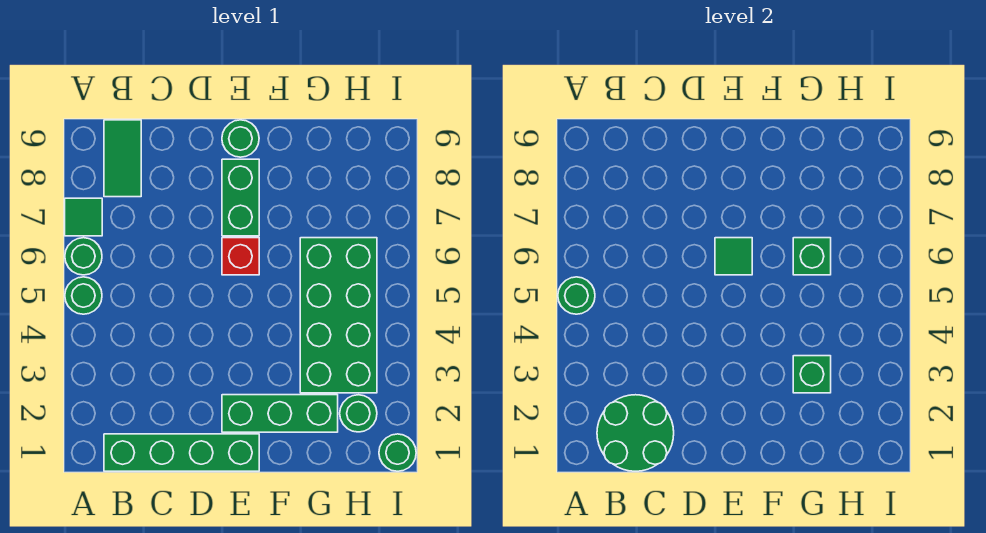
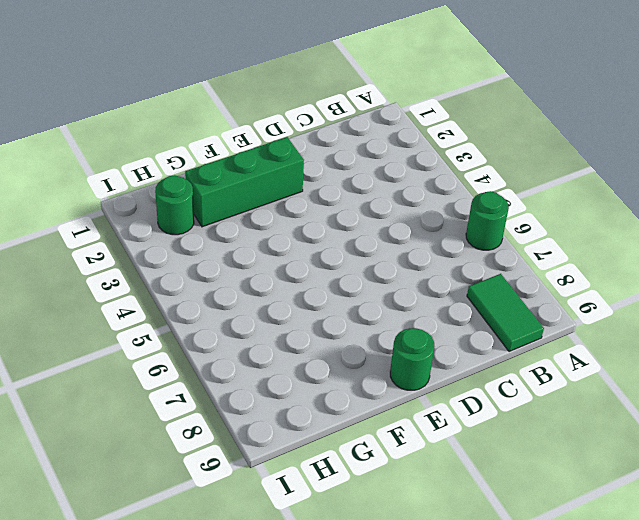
none -> green 1x1 round brick [65,277,102,314]
none -> green 1x1 tile [65,198,102,236]
none -> green 1x4 brick [104,434,259,471]

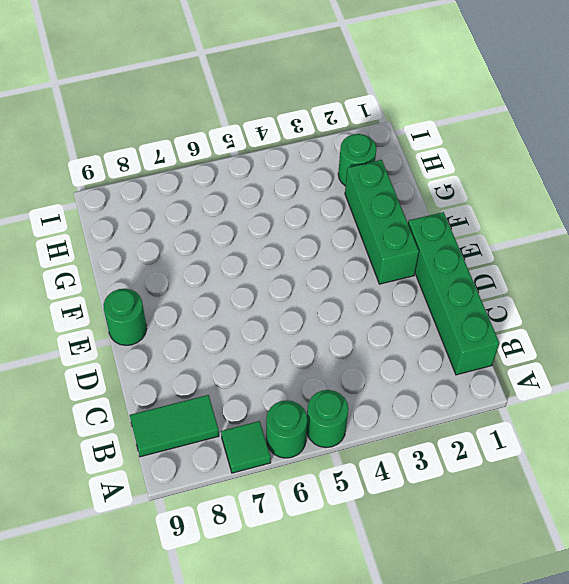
none -> red 1x1 brick [222,238,259,275]
none -> green 1x2 brick [222,159,259,236]
none -> green 2x4 brick [300,238,377,393]

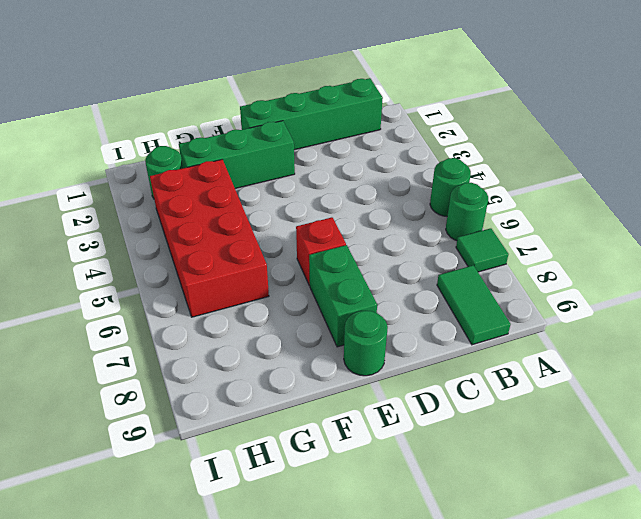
red 2x4 brick [150,160,269,317] -> green 2x4 brick [300,238,377,393]
none -> green 1x1 round brick [379,434,416,471]
none -> green 1x1 round brick [558,277,595,314]
none -> green 2x2 round brick [597,395,674,471]

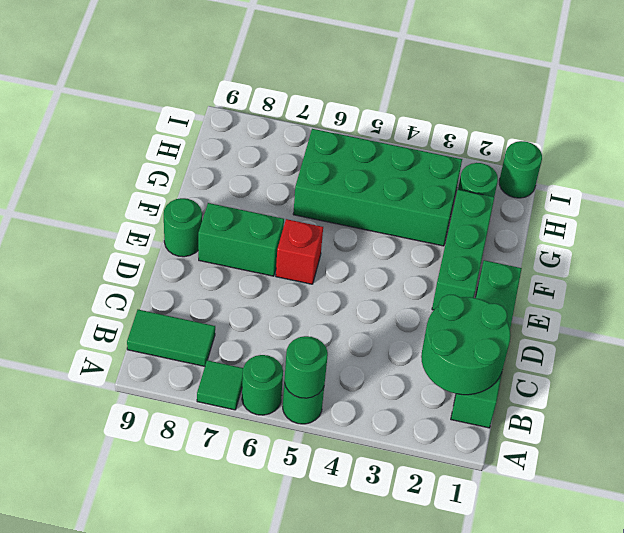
none -> green 1x1 tile [715,238,752,275]
none -> green 1x1 brick [793,356,831,393]
none -> green 1x1 brick [793,238,831,275]

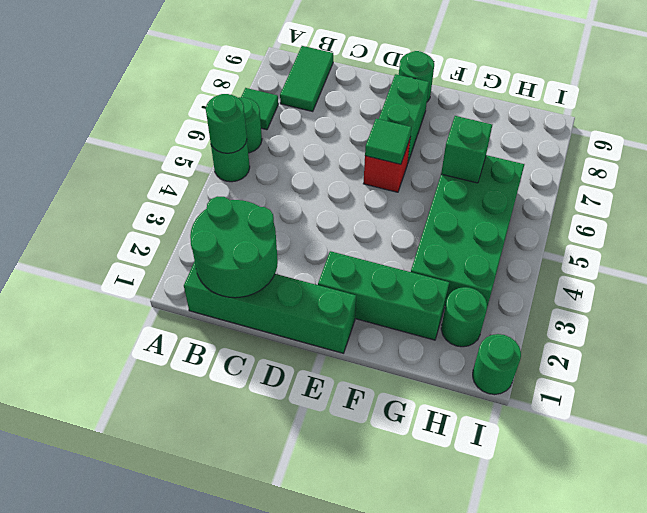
none -> green 1x1 brick [793,356,831,393]

